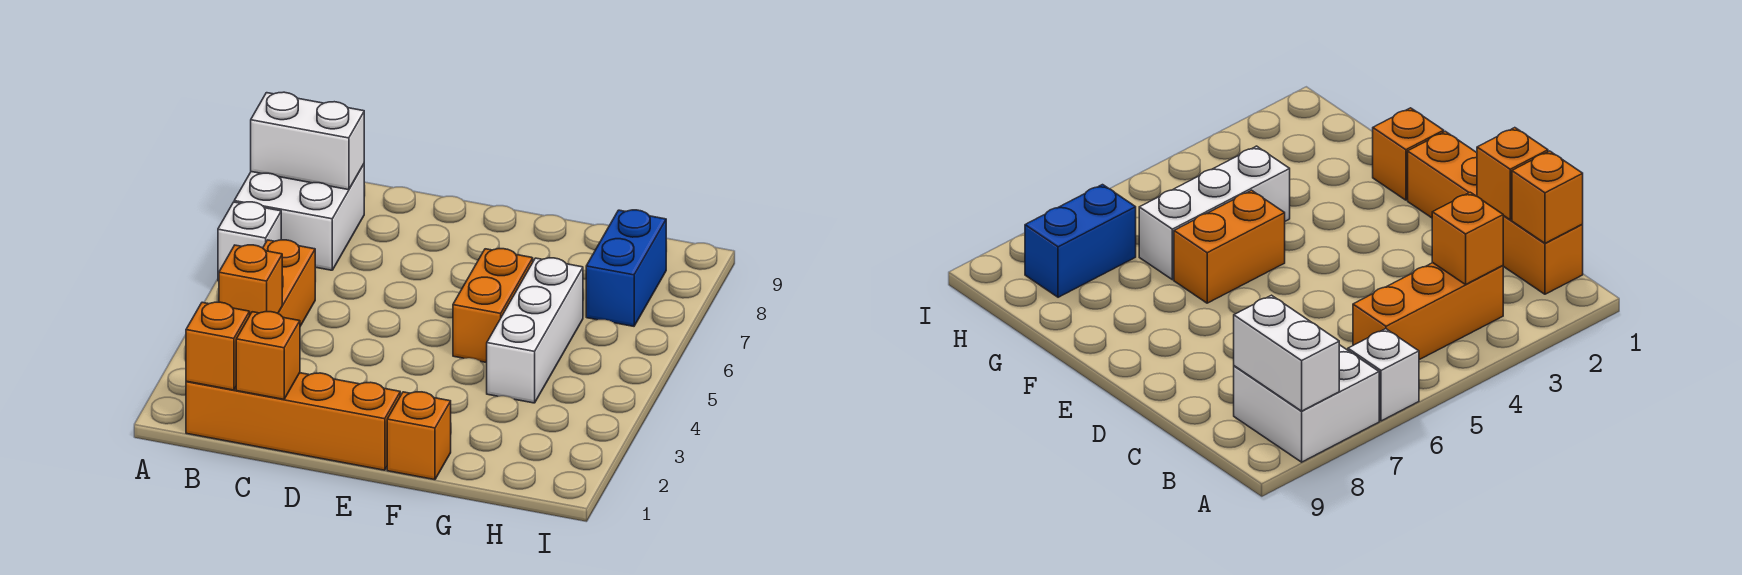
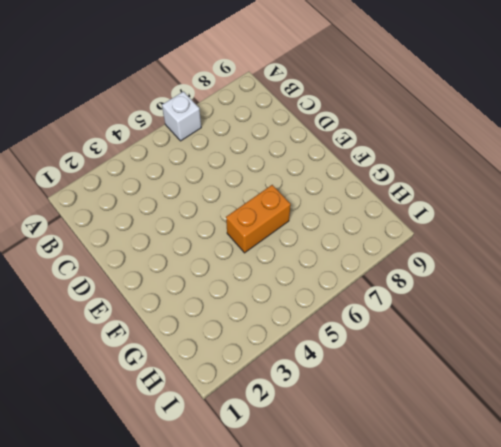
none -> white 2x2 brick [234,164,364,270]
none -> orange 1x4 brick [186,373,401,470]
none -> orange 1x3 brick [263,240,315,326]

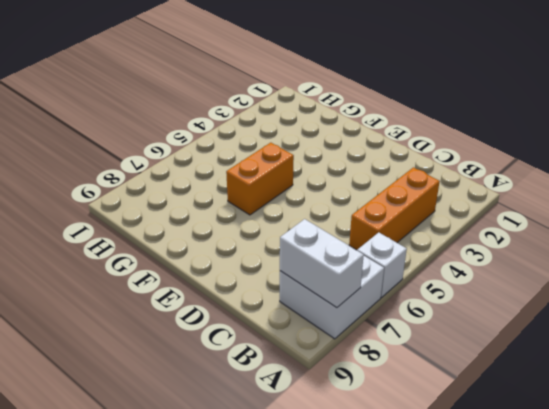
none -> orange 1x4 brick [186,373,401,470]
none -> orange 1x1 brick [387,392,451,480]
none -> white 1x3 brick [487,258,583,403]

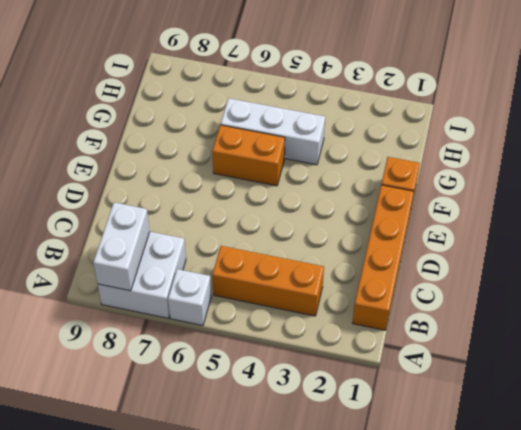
none -> blue 1x2 brick [586,210,666,326]
none -> orange 1x1 brick [186,302,250,390]
none -> orange 1x1 brick [219,245,282,314]

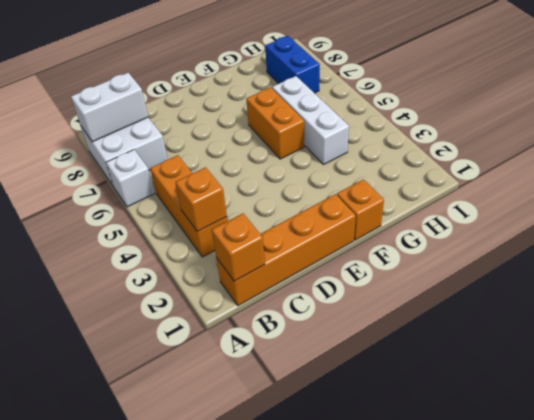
none -> orange 1x1 brick [236,312,300,399]

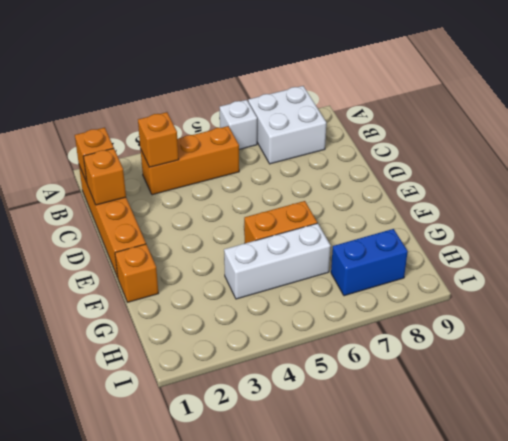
none -> white 1x2 brick [251,92,364,190]

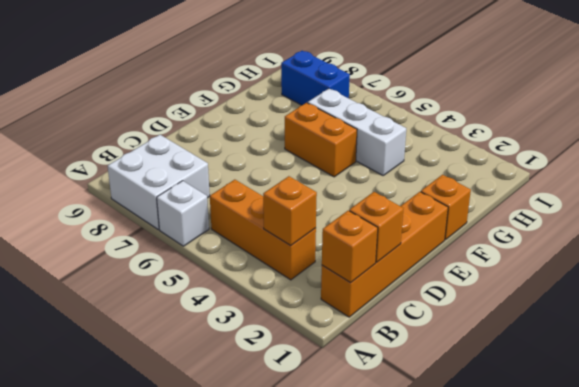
none -> white 1x2 brick [251,92,364,190]

